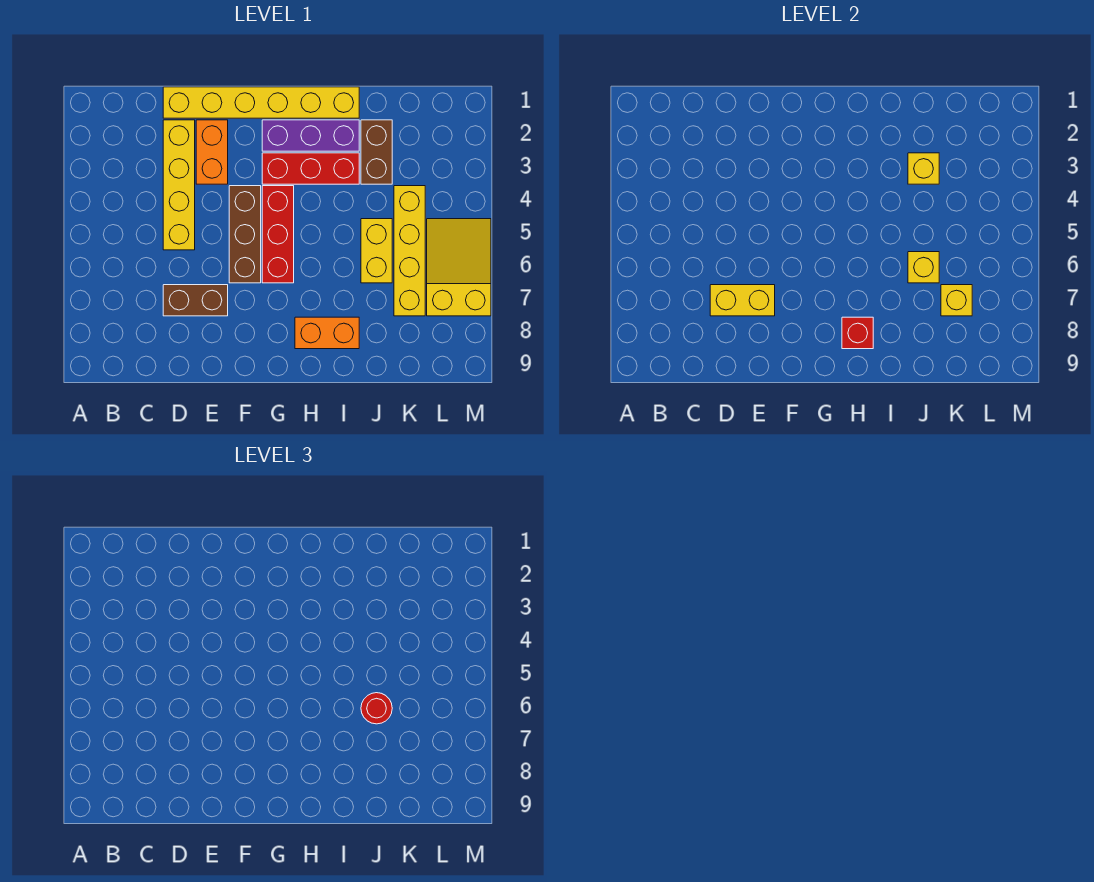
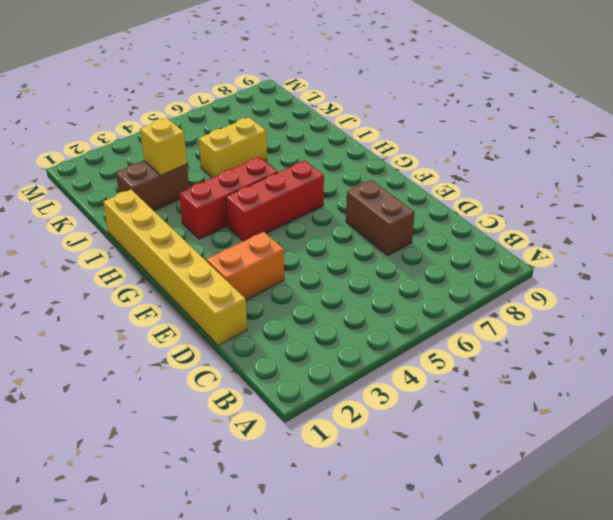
red 1x3 brick [179,157,278,239] -> red 1x3 brick turned to [262,153,359,184]
none -> yellow 1x4 brick [163,120,195,250]
none -> brown 1x3 brick [229,186,261,283]
none -> purple 1x3 brick [262,120,359,151]

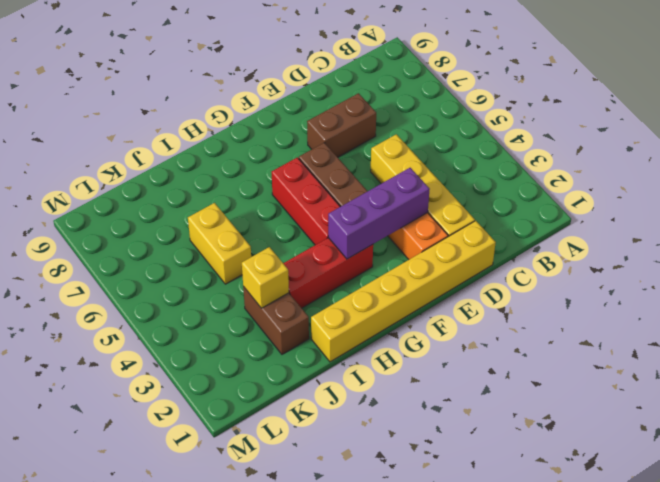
purple 1x3 brick [328,168,430,259] -> purple 1x3 brick moved to [262,120,359,151]
none -> orange 1x2 brick [295,317,359,349]
none -> yellow 1x4 brick [394,186,425,316]
none -> yellow 2x3 slope [427,219,491,316]

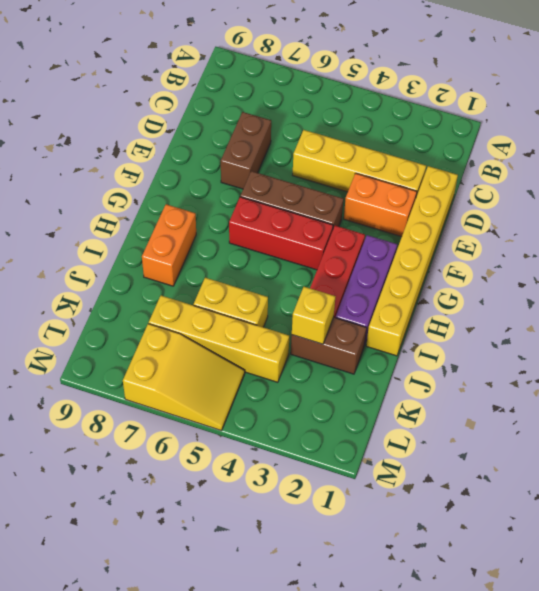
none -> yellow 1x2 brick [710,285,775,316]
none -> red 1x1 brick [842,317,873,349]
none -> yellow 1x1 brick [908,252,939,283]

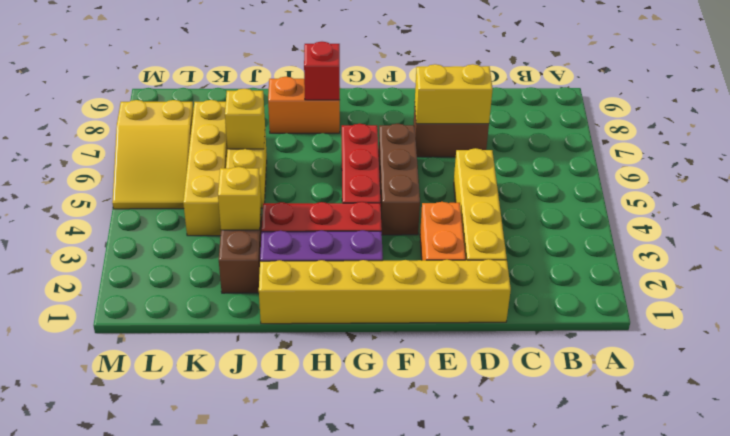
none -> yellow 1x1 brick [941,285,972,316]
none -> red 1x1 round brick [361,693,392,724]

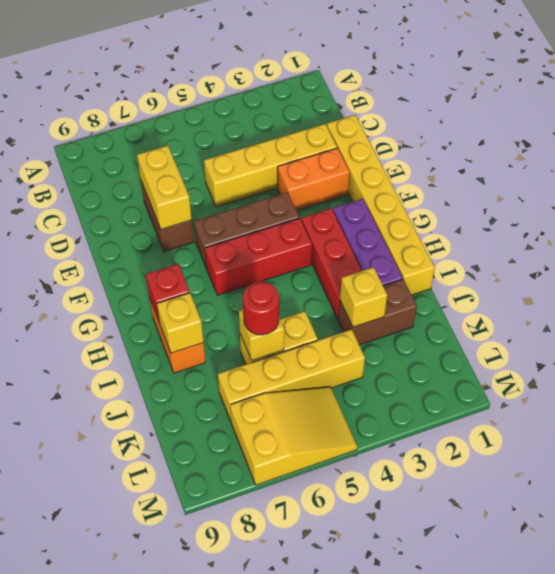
yellow 1x1 brick [157,293,204,353] -> yellow 1x1 brick moved to [941,285,972,316]

